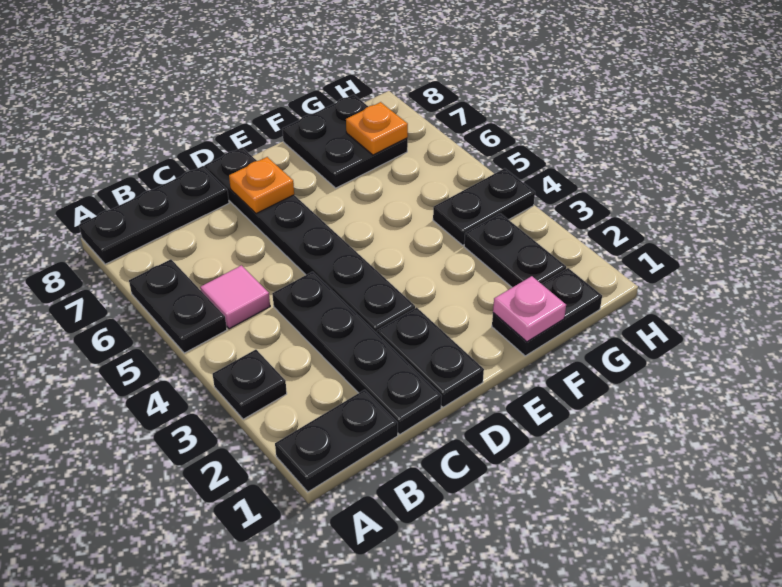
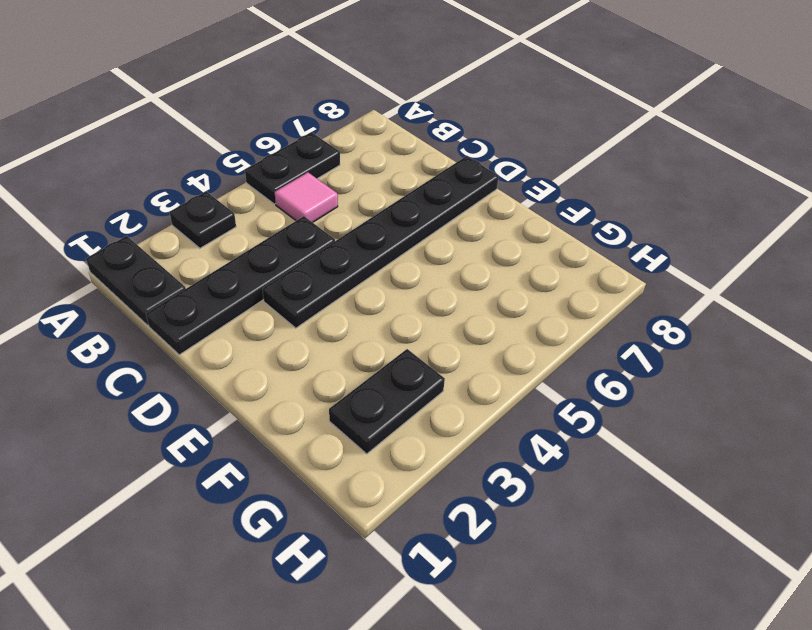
none -> black 1x3 plate [79,166,229,264]
none -> black 1x2 plate [377,307,484,407]
none -> black 1x2 plate [492,268,602,356]

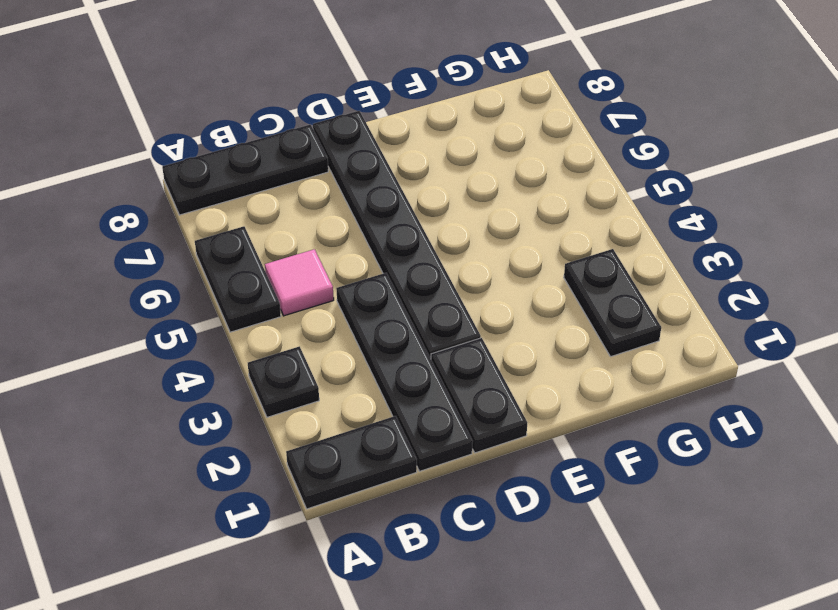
none -> black 1x2 plate [492,268,602,356]
none -> black 2x2 plate [282,95,408,188]
none -> black 1x2 plate [433,168,535,245]

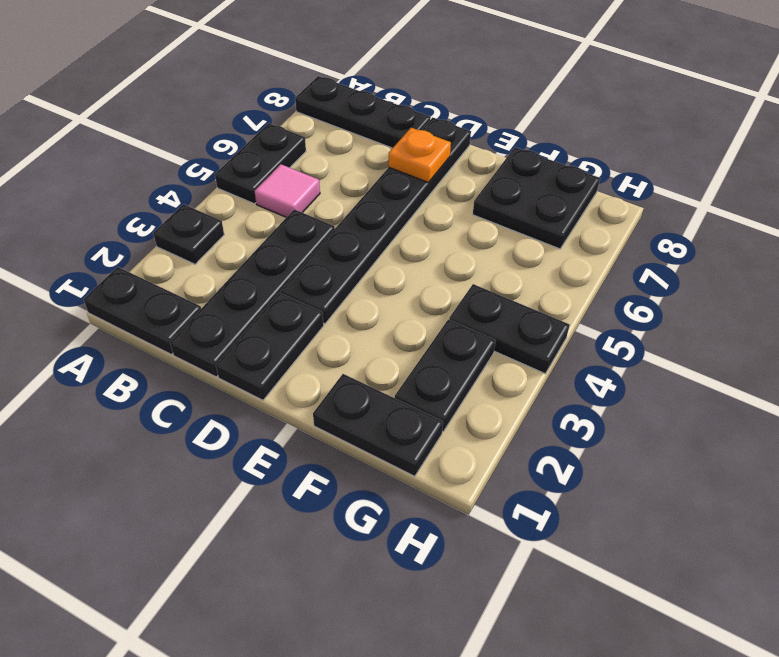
none -> pink 1x1 plate [493,276,566,342]
none -> orange 1x1 plate [346,102,408,155]

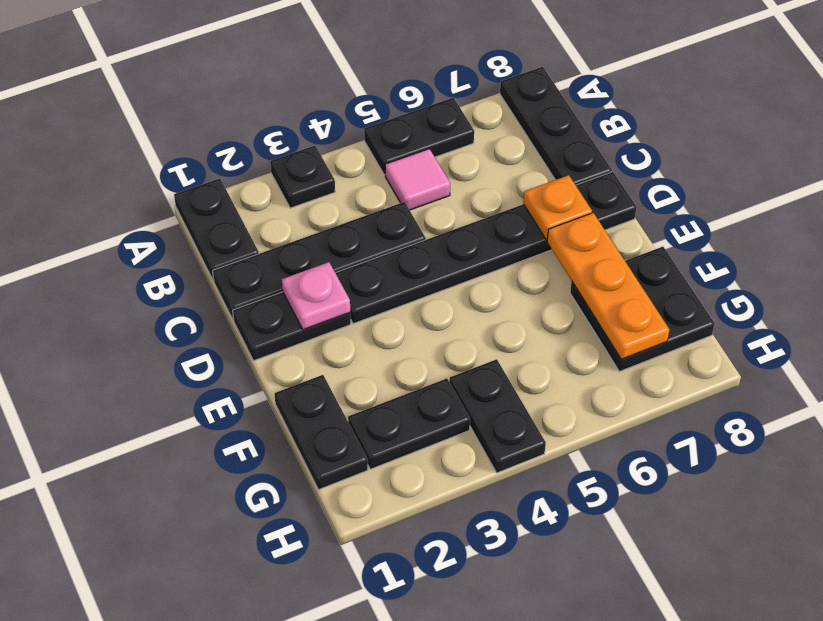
pink 1x1 plate [282,262,350,330] -> pink 1x1 plate moved to [493,276,566,342]
orange 1x3 plate [547,213,669,359] -> orange 1x1 plate [346,102,408,155]

